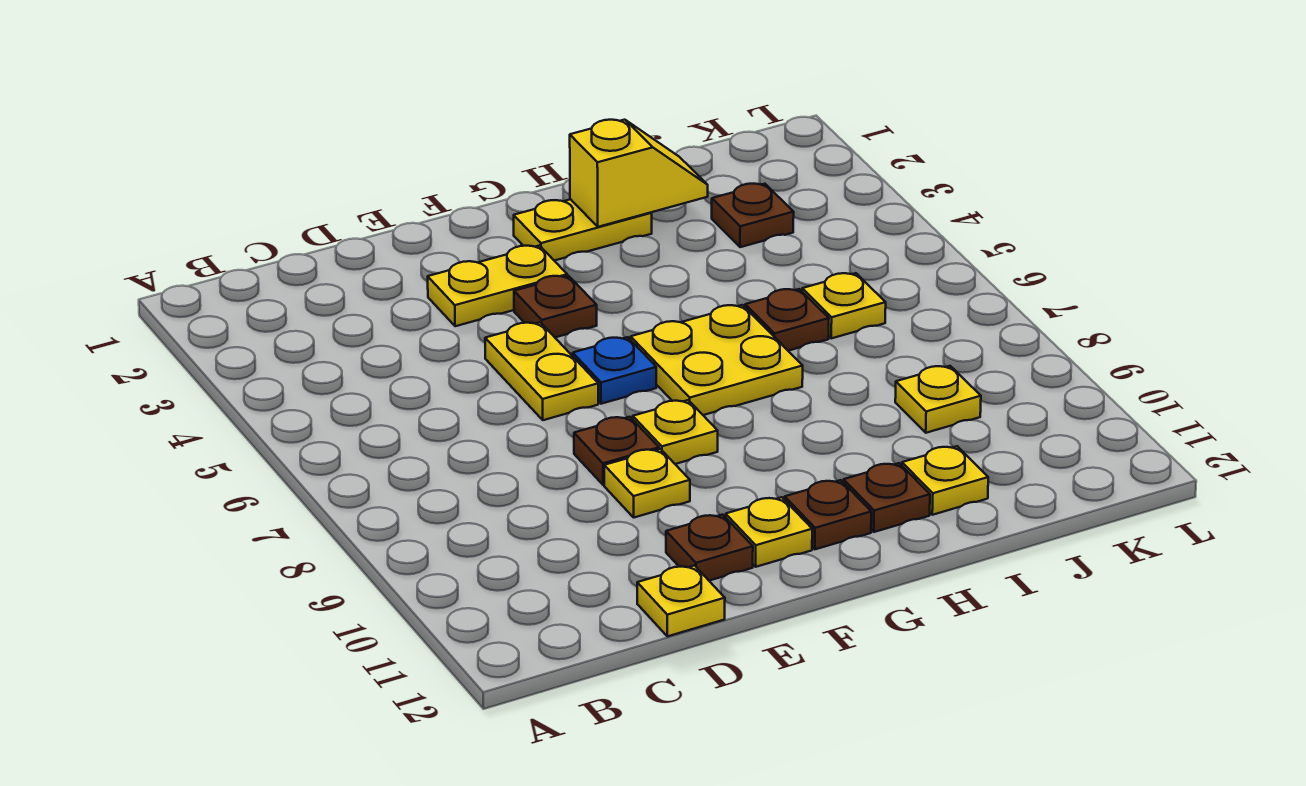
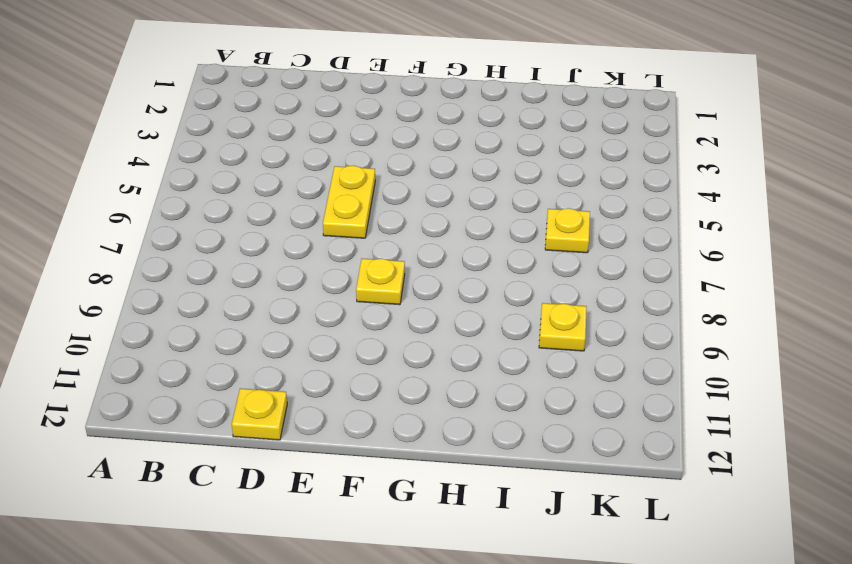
none -> yellow 1x2 plate [428,246,567,326]
none -> brown 1x1 plate [574,417,659,485]
none -> yellow 1x1 plate [604,449,690,517]

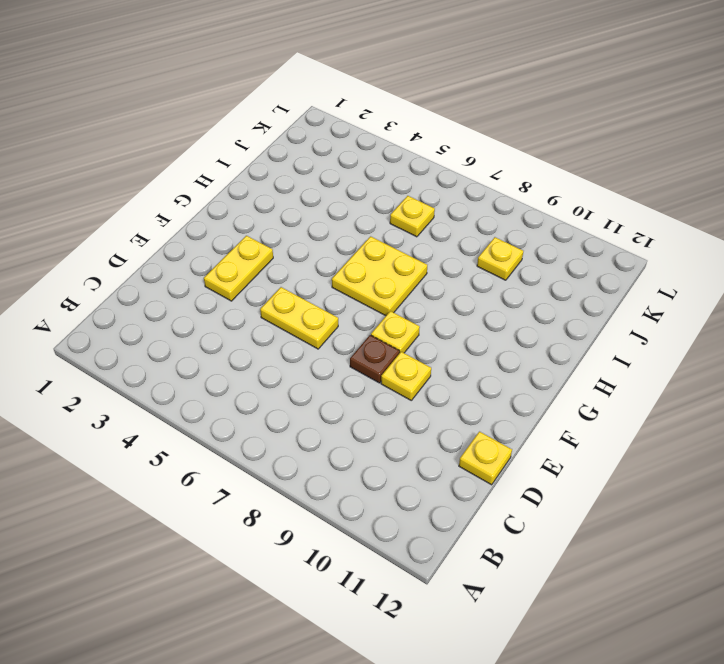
none -> brown 1x1 plate [666,515,753,581]
none -> brown 1x1 plate [514,276,597,337]
none -> blue 1x1 plate [573,337,656,404]

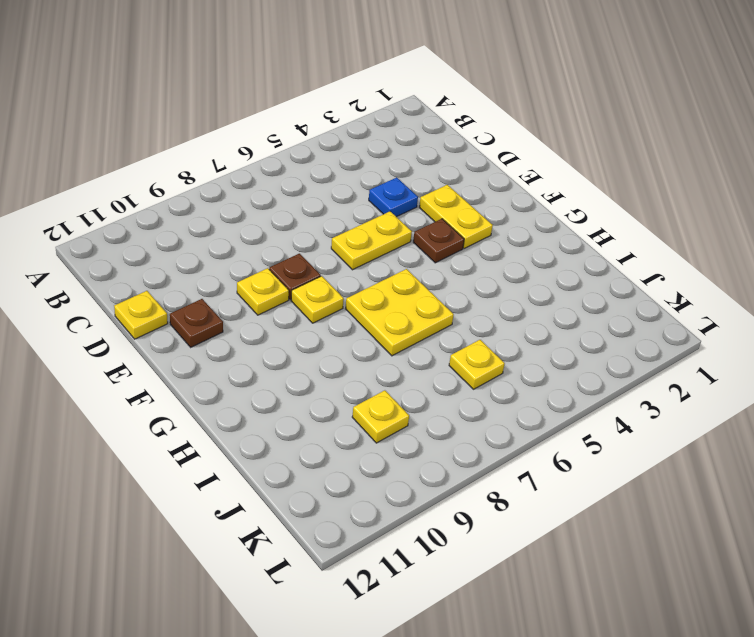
blue 1x1 plate [369,177,418,217] -> blue 1x1 plate moved to [573,337,656,404]
none -> yellow 1x1 plate [726,497,812,567]
none -> yellow 1x2 plate [514,199,652,261]
none -> brown 1x1 plate [785,480,871,549]

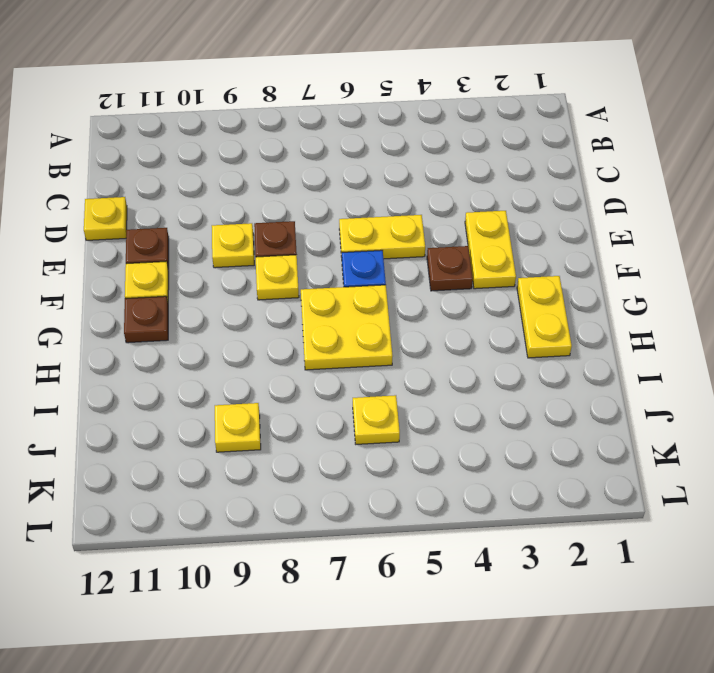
none -> brown 1x1 plate [843,463,930,532]
none -> brown 1x1 plate [745,289,829,351]
none -> yellow 1x1 plate [902,446,988,515]

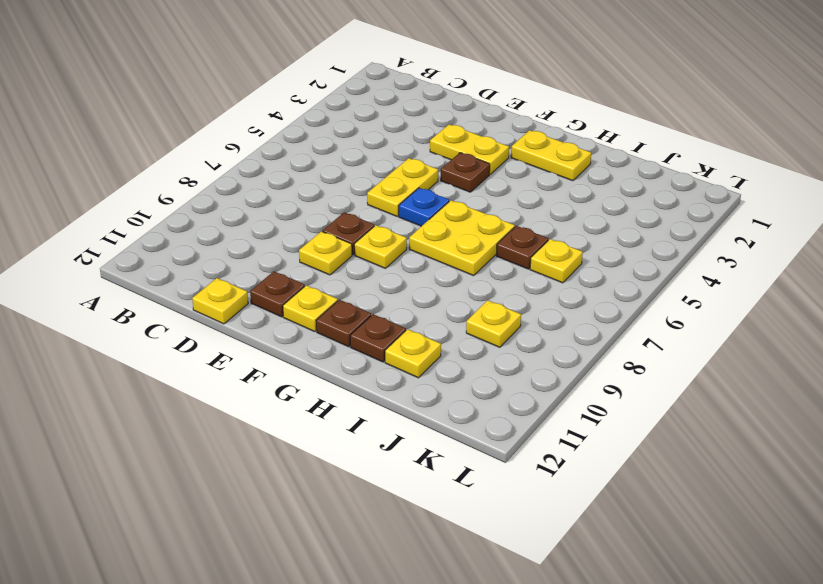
none -> brown 1x1 plate [712,184,794,247]
none -> yellow 1x2 slope [570,120,708,227]

